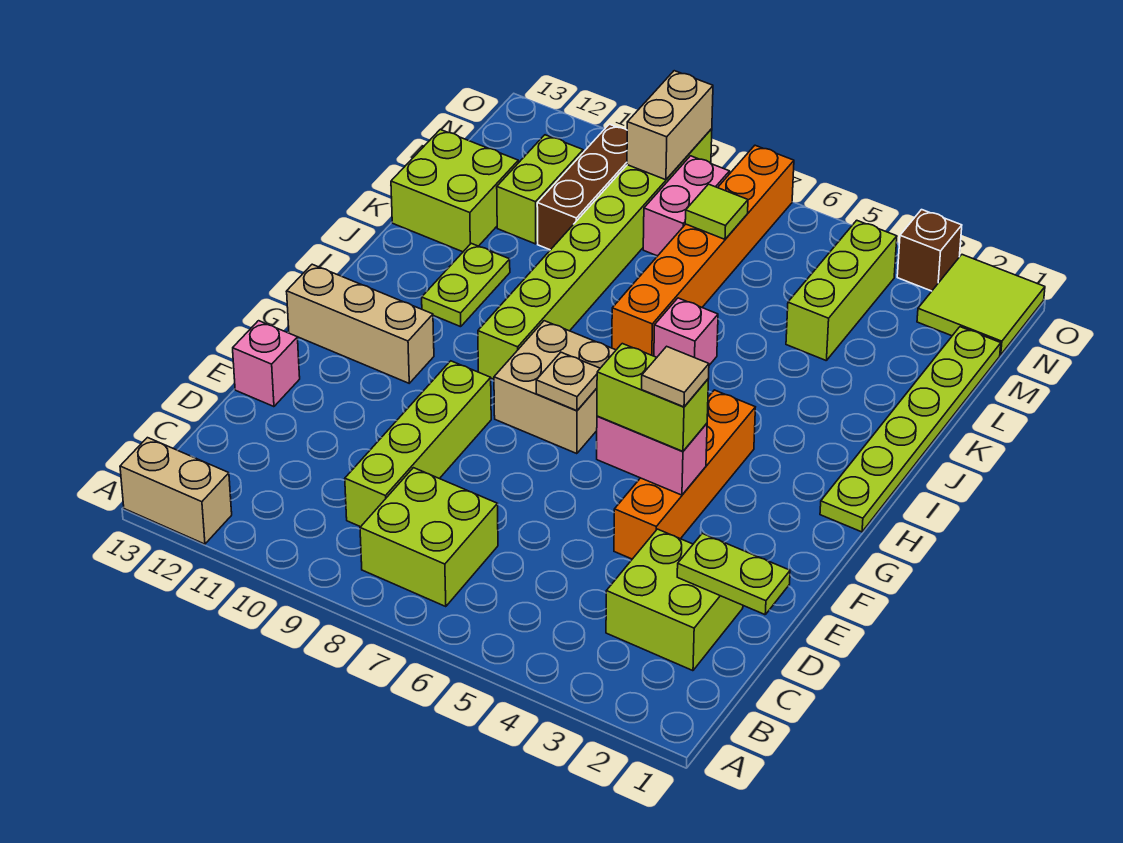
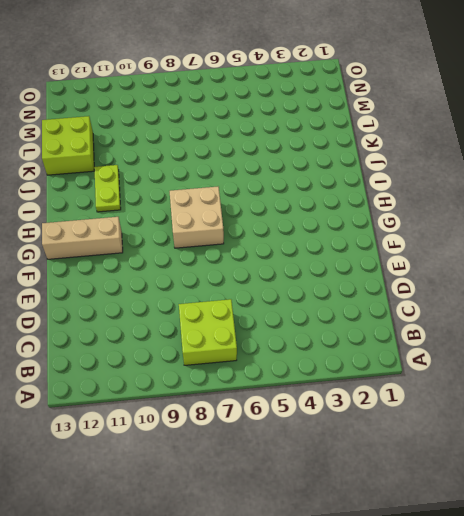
none -> tan 1x2 brick [120,438,232,544]
none -> lime 2x2 brick [606,529,743,671]
none -> lime 1x4 brick [345,361,491,527]

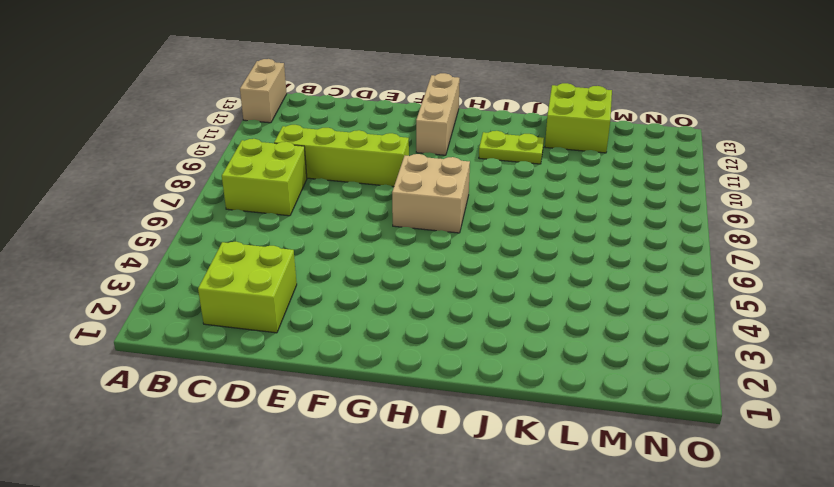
none -> orange 1x4 brick [614,390,755,559]
none -> pink 1x1 brick [233,321,300,407]
none -> lime 1x6 plate [820,327,1001,532]

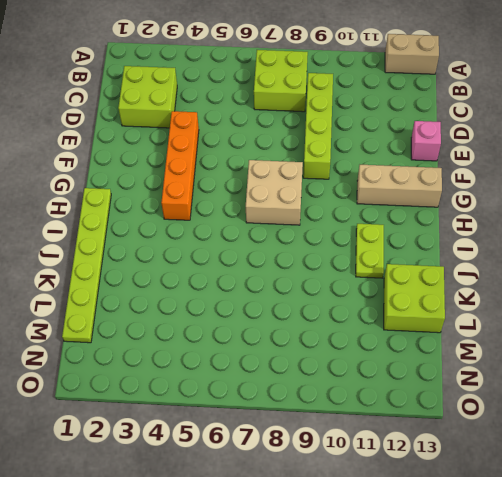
none -> lime 1x8 brick [478,129,712,379]
none -> pink 1x1 brick [654,298,718,365]
none -> orange 1x6 brick [612,145,794,356]

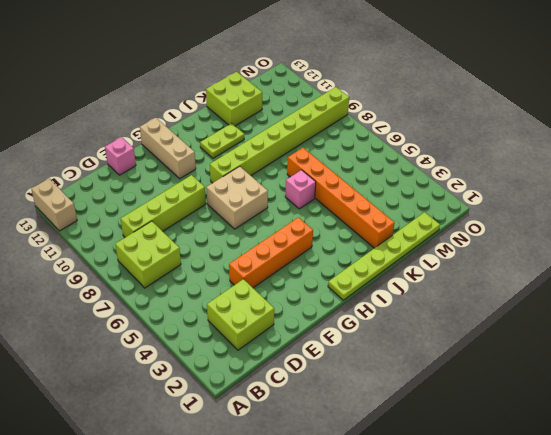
orange 1x6 brick [287,148,394,248] -> orange 1x6 brick turned to [612,145,794,356]
none -> lime 1x3 brick [786,220,897,360]
none -> brown 1x3 brick [537,124,627,250]
none -> lime 1x2 brick [497,135,583,244]

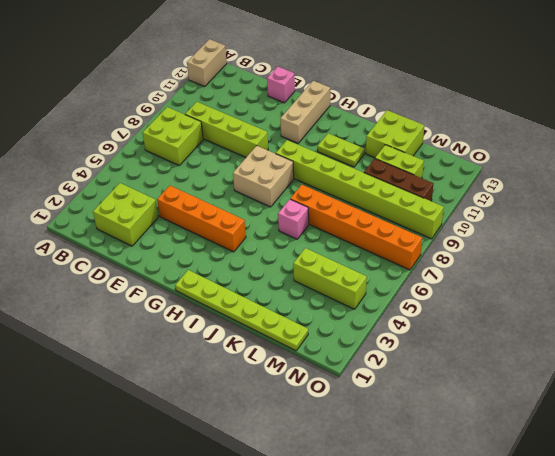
none -> pink 1x2 brick [643,156,730,256]
none -> lime 2x2 tile [917,255,1045,355]
none -> brown 1x1 brick [897,210,962,291]

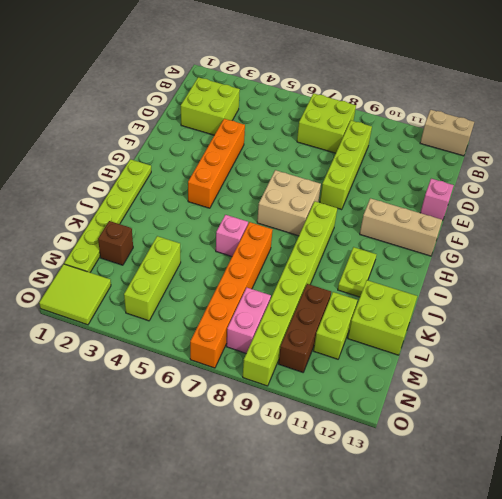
brown 1x1 brick [98,221,133,265] -> brown 1x1 brick moved to [897,210,962,291]
none -> lime 1x2 plate [677,533,790,615]
none -> pink 1x2 brick [597,416,707,495]
none -> tan 1x1 plate [536,352,600,411]

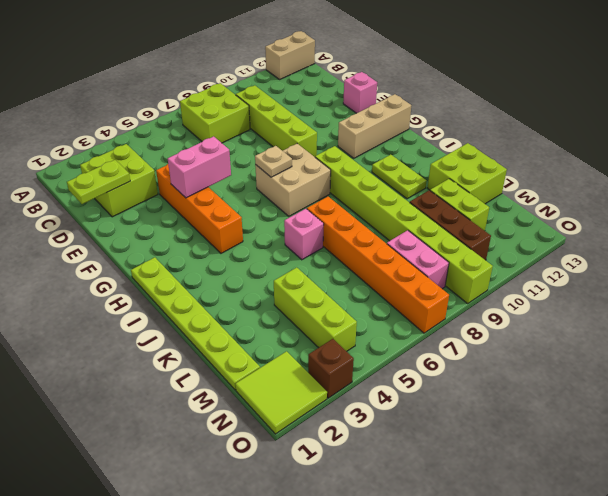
none -> lime 1x1 tile [685,184,748,239]
none -> tan 1x2 brick [627,71,713,180]
none -> lime 1x2 brick [597,344,708,452]

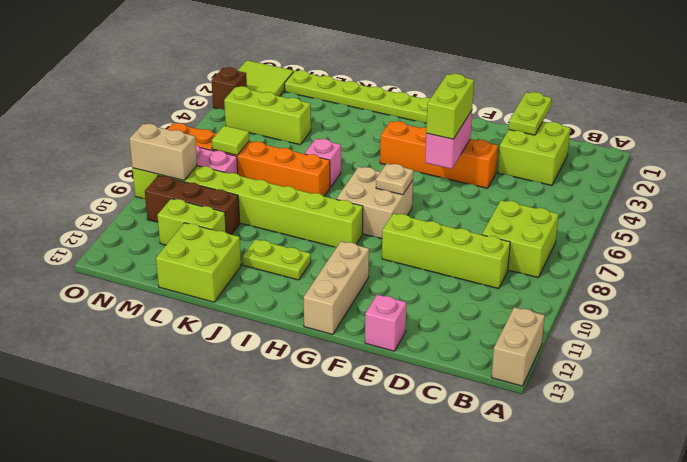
none -> tan 1x1 tile [642,346,709,407]

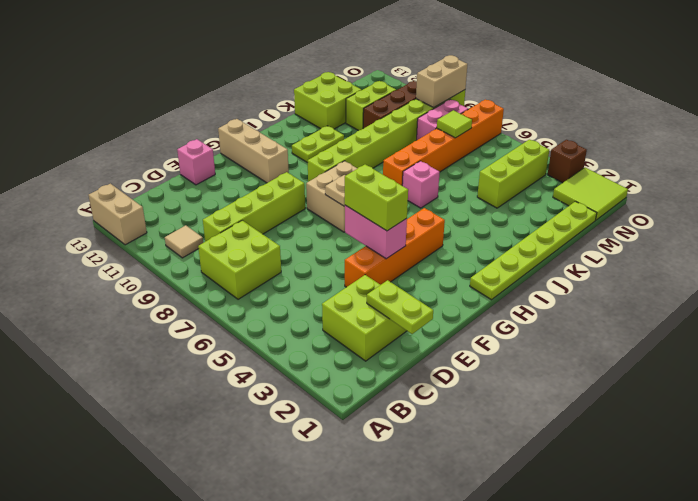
tan 1x1 tile [165,225,203,258] -> tan 1x1 tile moved to [642,346,709,407]

